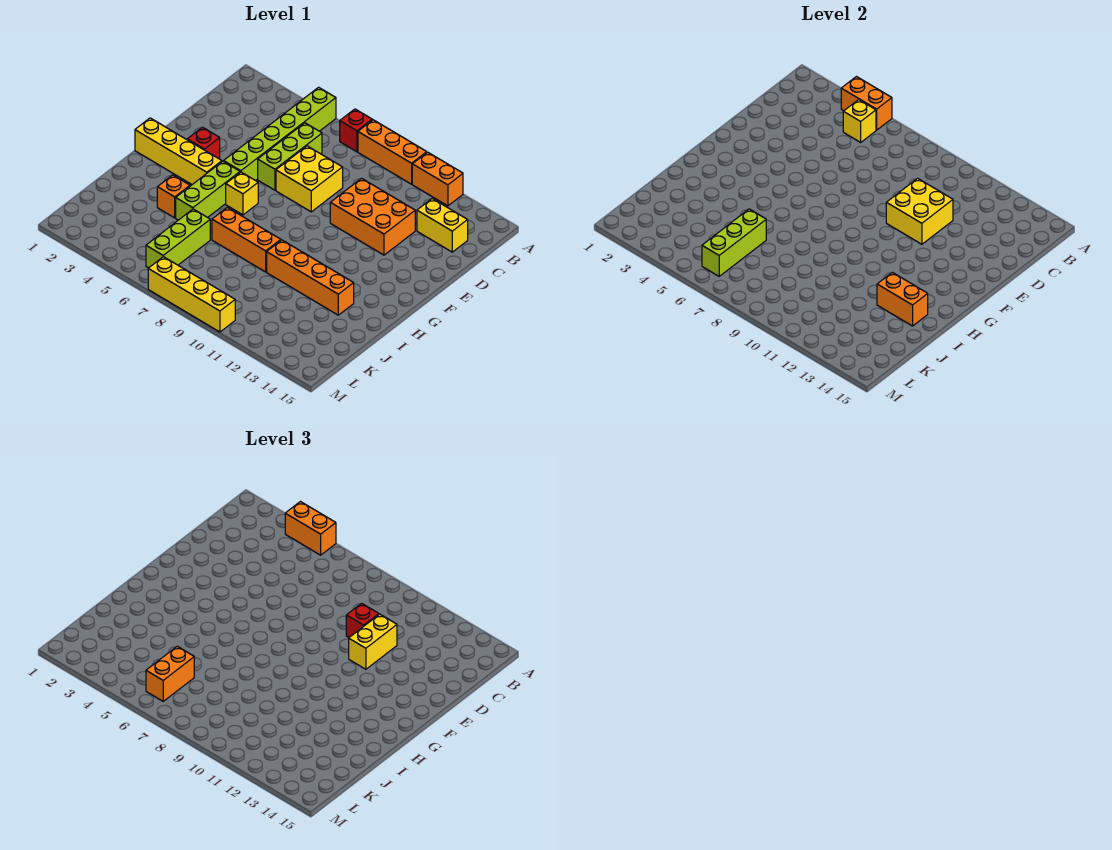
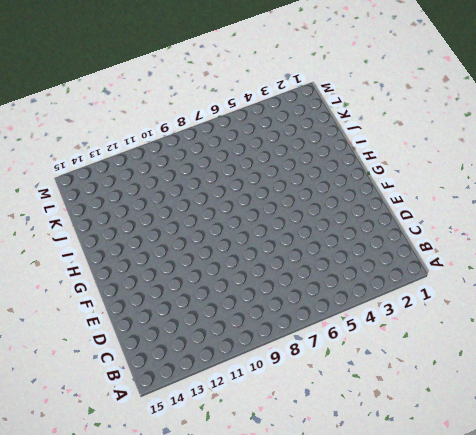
none -> lime 1x6 brick [224,87,336,181]
none -> red 1x1 brick [340,109,372,152]
none -> orange 1x3 brick [358,120,427,184]

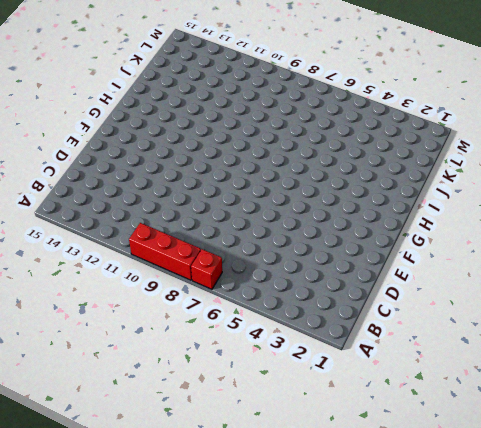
red 1x3 brick [129,223,201,280] -> orange 1x3 brick [358,120,427,184]
none -> lime 1x6 brick [224,87,336,181]
none -> orange 1x2 brick [412,152,463,206]
none -> lime 1x3 brick [258,123,322,190]

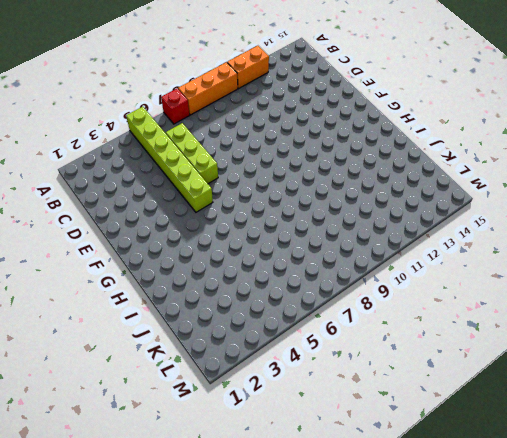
none -> yellow 1x2 brick [417,199,468,252]
none -> yellow 2x2 brick [276,146,343,212]
none -> orange 2x3 brick [330,178,415,255]

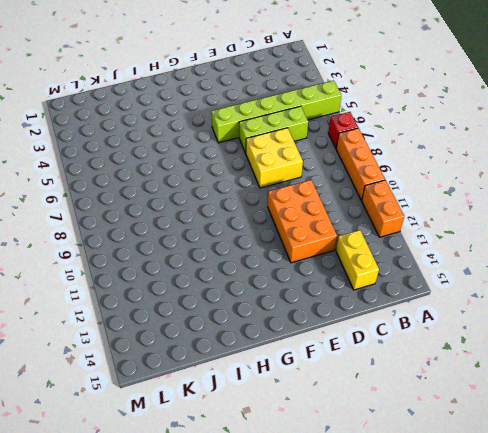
none -> red 1x1 brick [187,127,220,159]
none -> yellow 1x4 brick [135,118,222,184]
none -> lime 1x3 brick [176,161,240,220]

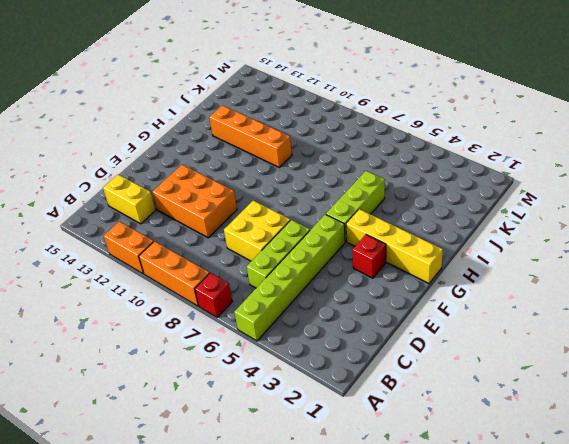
none -> yellow 1x1 brick [226,172,258,215]
none -> orange 1x1 brick [157,175,190,218]
none -> orange 1x3 brick [212,208,281,272]

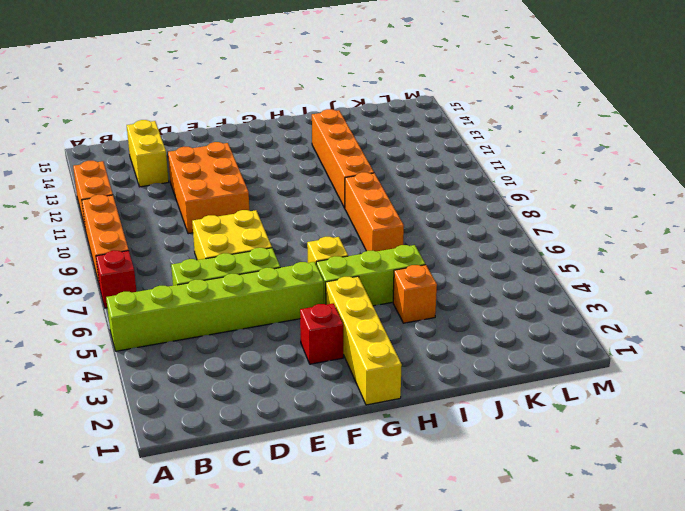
none -> lime 1x3 brick [146,209,210,268]
none -> yellow 1x4 brick [148,257,235,332]
none -> orange 1x2 brick [841,77,892,130]

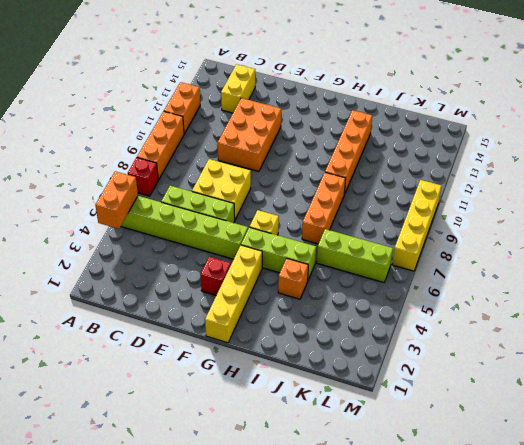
none -> yellow 1x1 brick [843,100,876,142]
none -> yellow 2x2 brick [886,178,953,244]
none -> orange 1x2 brick [877,272,928,326]

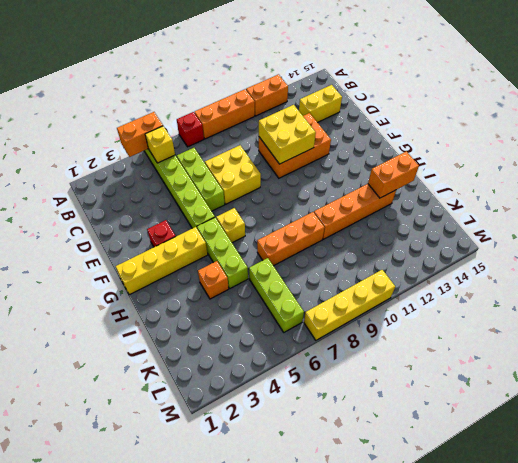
none -> lime 1x3 brick [702,209,766,276]
none -> orange 1x2 brick [285,502,336,555]
none -> red 1x1 brick [346,603,379,637]

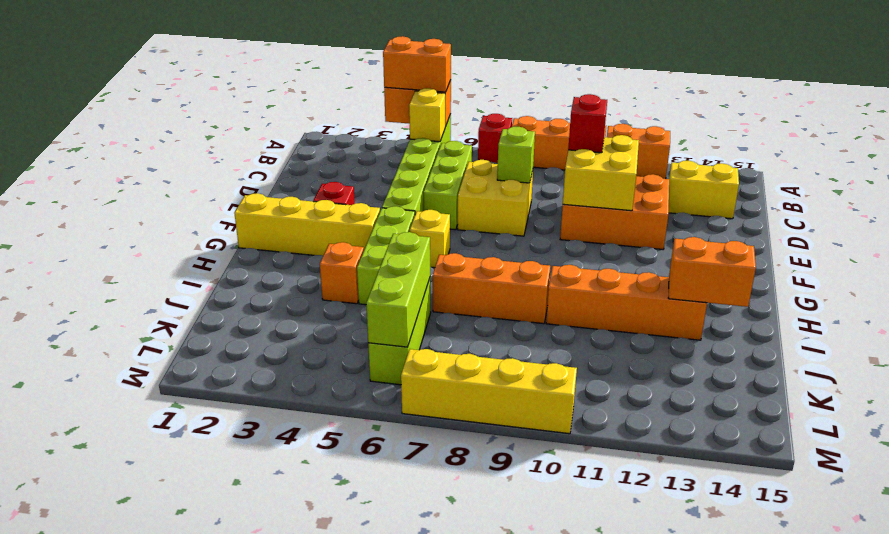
lime 1x1 brick [497,127,535,183] -> none
none -> yellow 1x2 brick [349,614,397,669]
none -> orange 1x2 brick [146,646,194,701]

